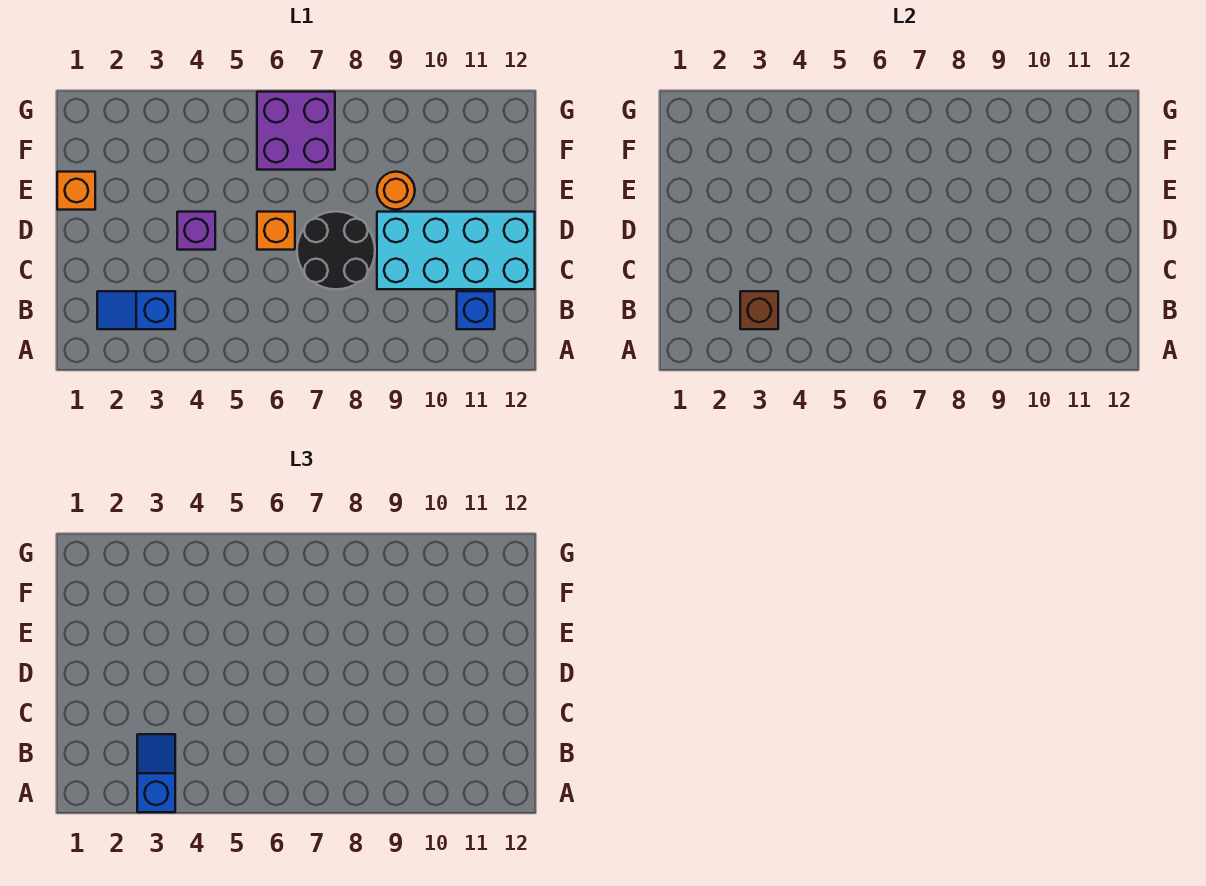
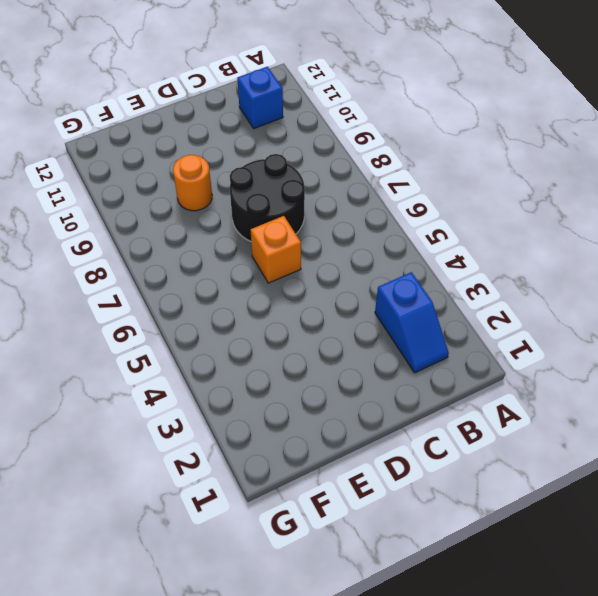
none -> cyan 2x4 brick [377,212,535,289]
none -> purple 1x1 brick [177,212,215,250]

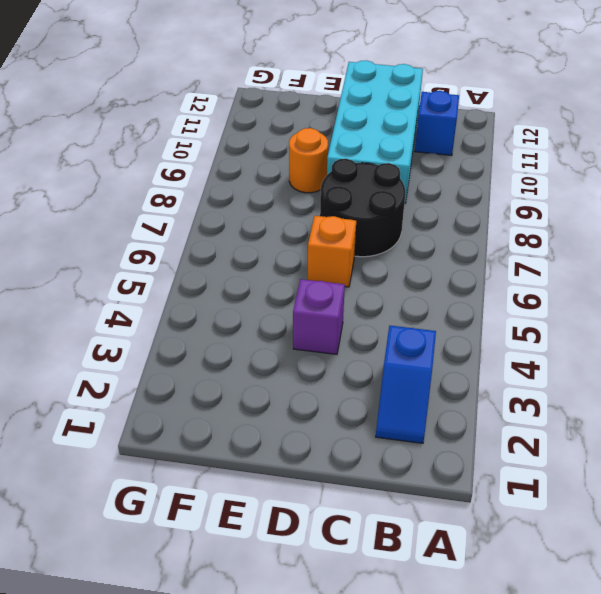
none -> orange 1x1 brick [57,172,95,210]
none -> purple 2x2 brick [257,92,335,170]

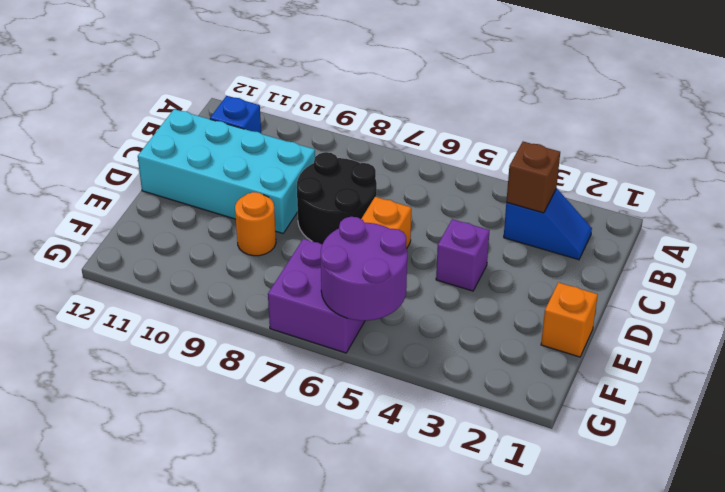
purple 2x2 round brick [321,217,407,321] -> none
none -> blue 1x2 slope [137,734,175,812]

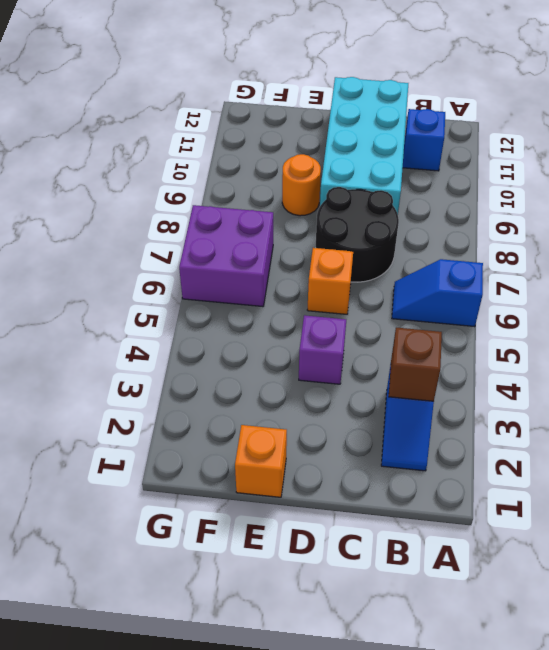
blue 1x2 slope [392,259,483,327] -> blue 1x2 slope moved to [137,734,175,812]

